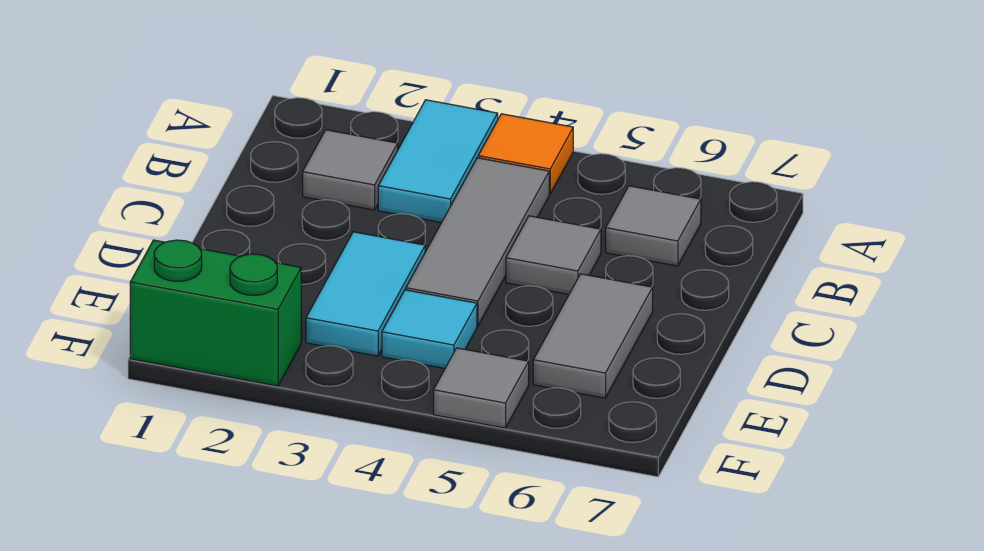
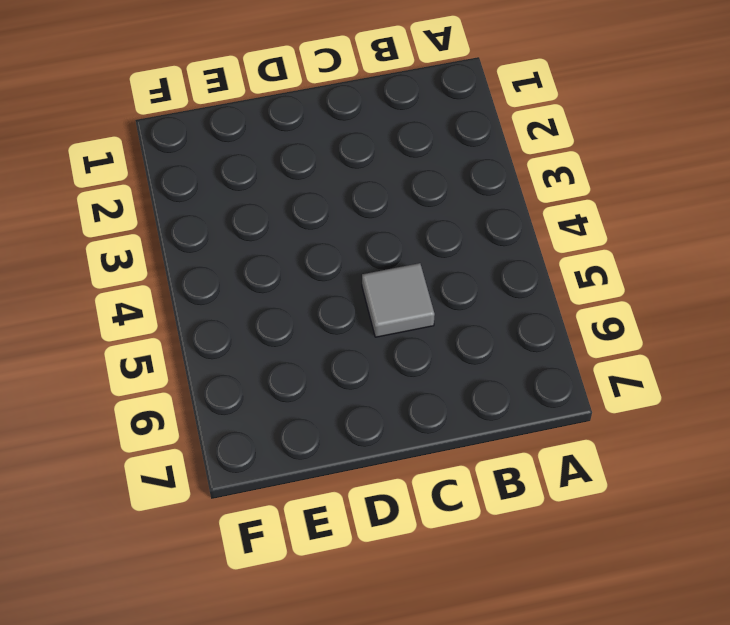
none -> cyan 1x2 tile [378,100,498,222]
none -> orange 1x1 tile [478,114,573,194]

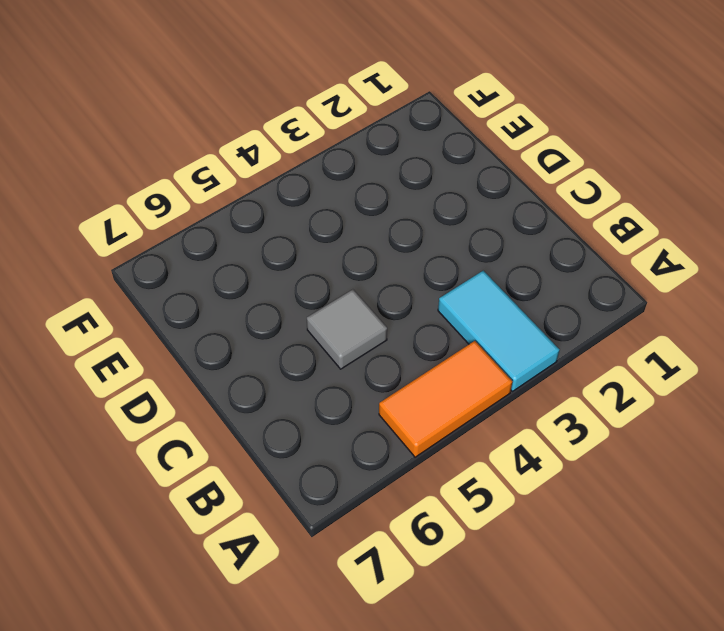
orange 1x2 tile [379,341,512,457] -> orange 1x1 tile [478,114,573,194]
none -> grey 1x1 tile [303,130,398,210]
none -> grey 1x3 tile [406,158,549,326]

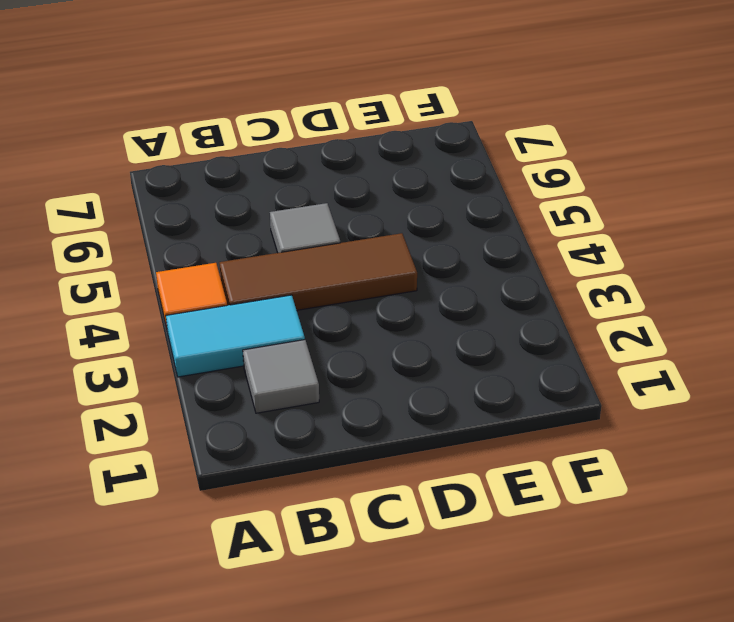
brown 1x3 tile [219,233,417,310] -> grey 1x3 tile [406,158,549,326]
none -> grey 1x1 tile [606,186,701,266]
none -> cyan 1x2 tile [306,232,425,356]

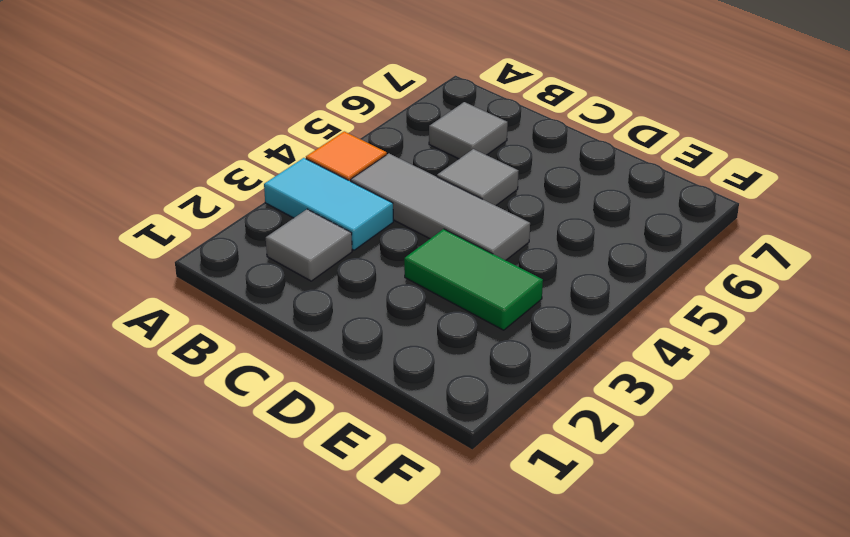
green 1x2 tile [404,229,543,330] -> cyan 1x2 tile [306,232,425,356]
none -> grey 1x2 tile [533,274,653,398]
none -> cyan 1x1 tile [382,290,477,368]

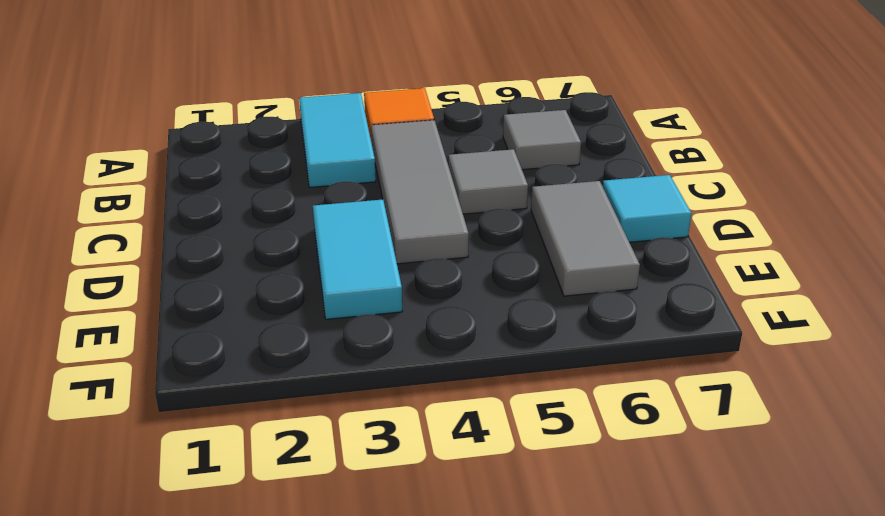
cyan 1x1 tile [603,175,692,242] -> cyan 1x1 tile moved to [382,290,477,368]
none -> grey 1x1 tile [303,130,398,210]
none -> green 1x2 brick [130,240,301,386]

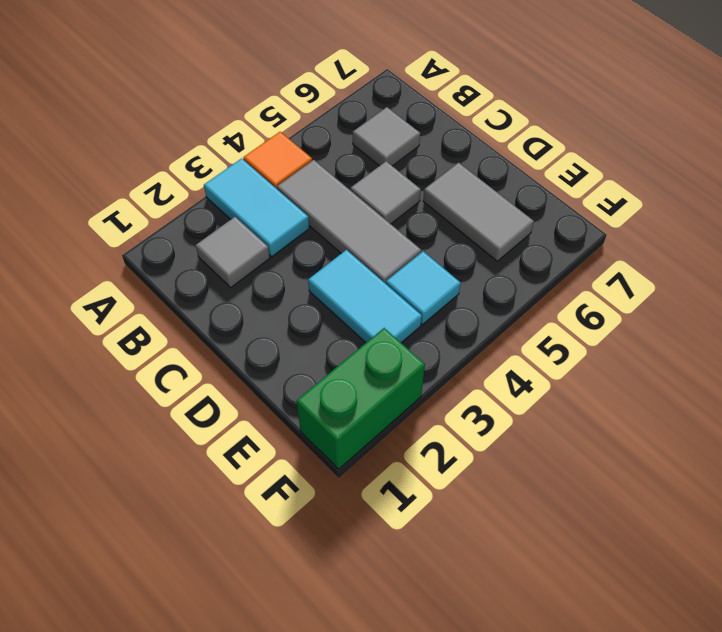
none -> grey 1x1 tile [434,348,529,428]

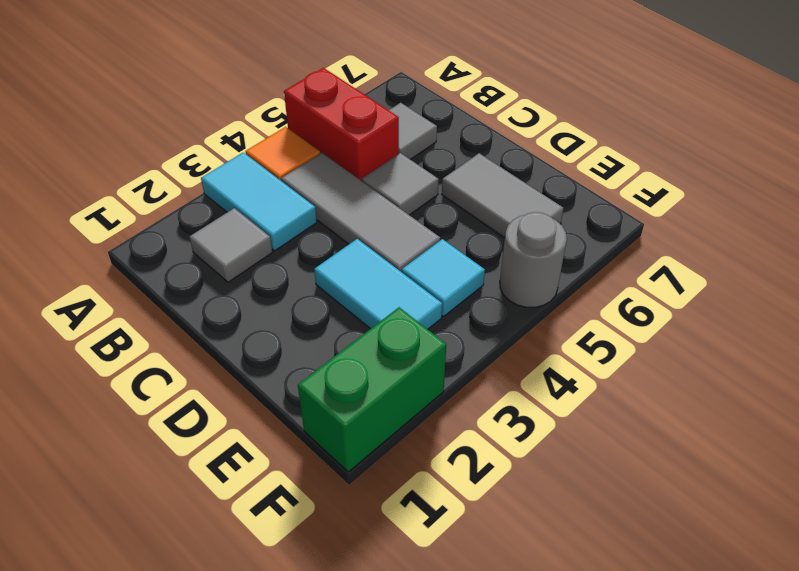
red 1x2 brick [284,68,399,181] -> none
grey 1x1 round brick [500,212,567,307] -> grey 1x1 tile [434,348,529,428]

